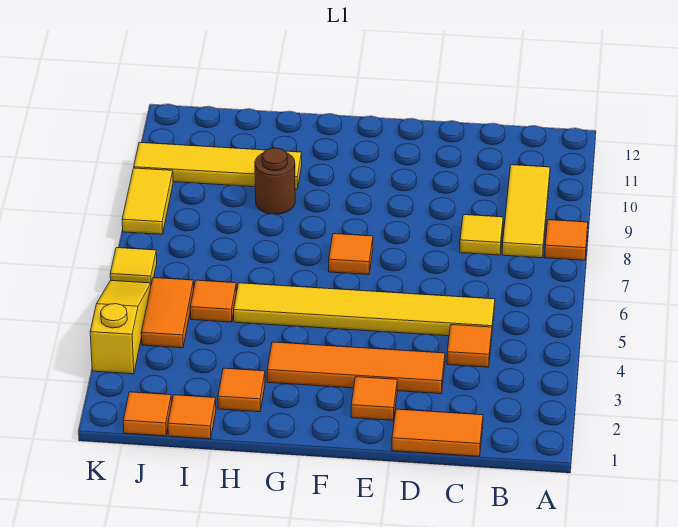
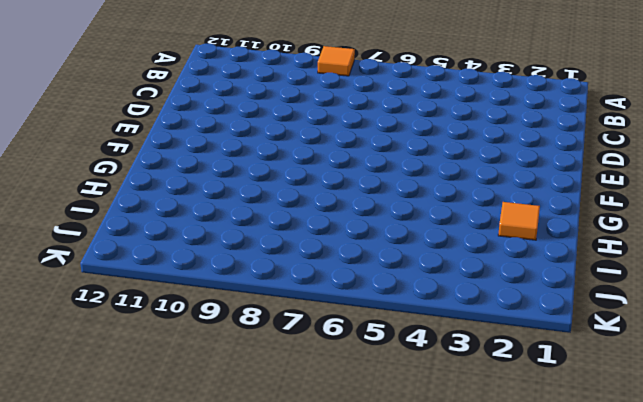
none -> yellow 1x3 tile [502,165,550,258]
none -> orange 1x2 tile [392,409,483,456]
none -> orange 1x1 tile [447,325,492,367]

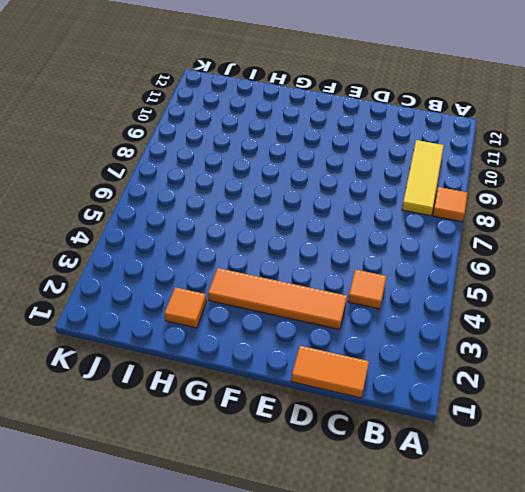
none -> yellow 1x6 tile [234,283,495,336]
none -> yellow 1x1 tile [460,215,503,255]
none -> orange 1x1 tile [351,377,397,420]

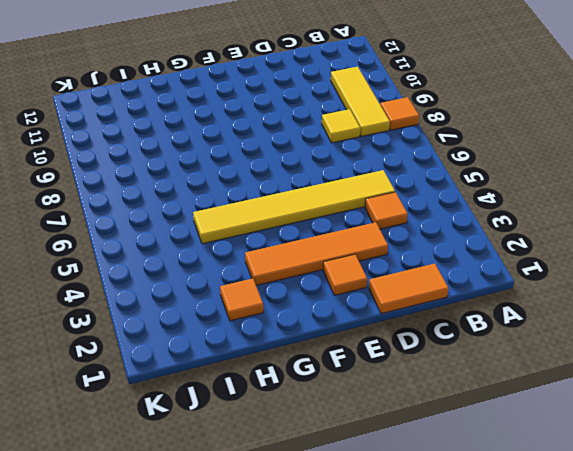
none -> orange 1x1 tile [329,234,373,275]
none -> brown 1x1 round brick [255,148,295,214]
none -> yellow 1x4 tile [134,142,302,189]

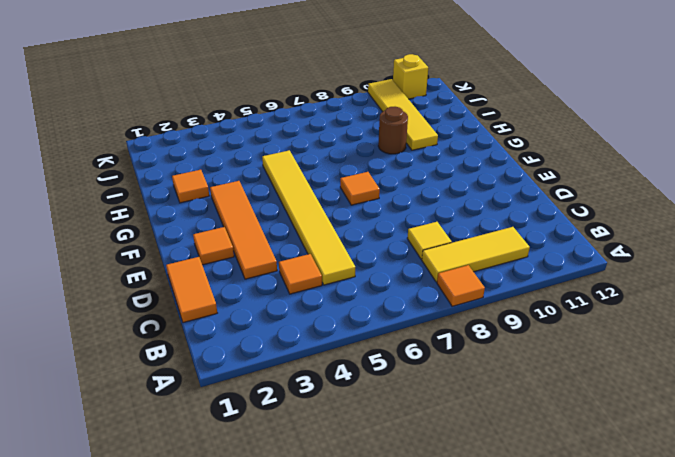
yellow 1x1 brick [393,54,428,99] -> none
none -> orange 1x1 tile [168,395,216,439]
none -> orange 1x1 tile [190,280,237,322]
none -> orange 1x1 tile [123,392,172,436]

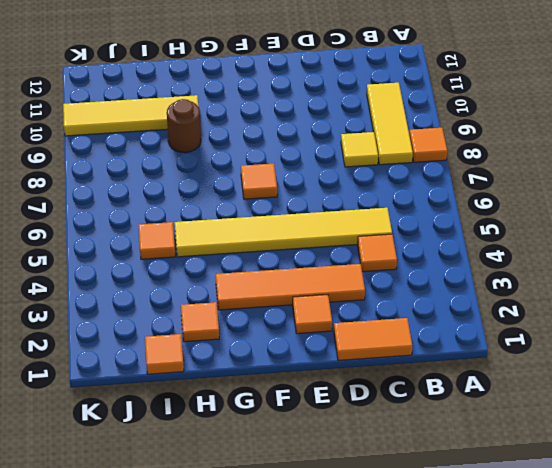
none -> orange 1x1 tile [123,392,172,436]
none -> orange 1x2 tile [141,278,194,348]
none -> yellow 1x3 slope [90,280,151,374]

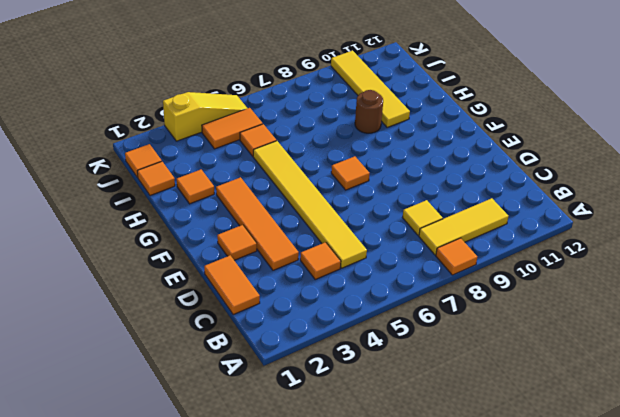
none -> yellow 1x1 tile [110,248,157,283]
none -> yellow 1x2 tile [122,168,173,234]

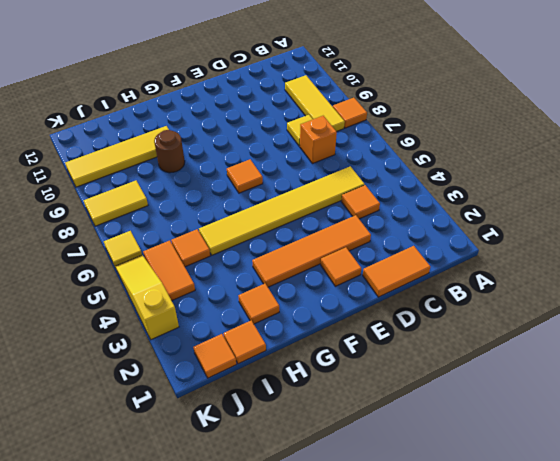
orange 1x1 brick [300,116,337,164] -> none
yellow 1x2 tile [84,181,148,226] -> yellow 1x2 tile turned to [122,168,173,234]

